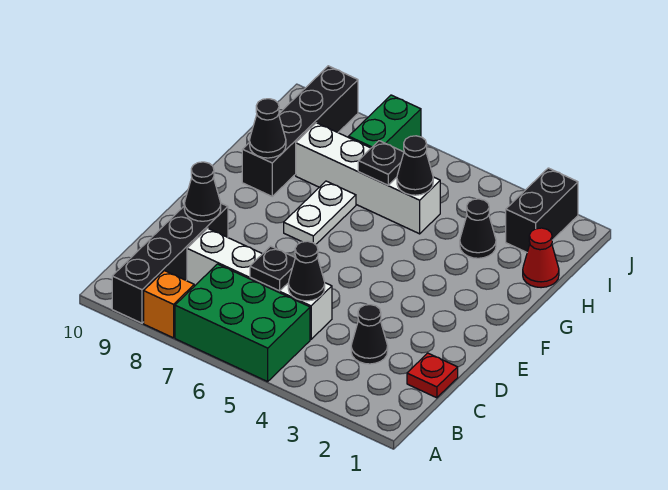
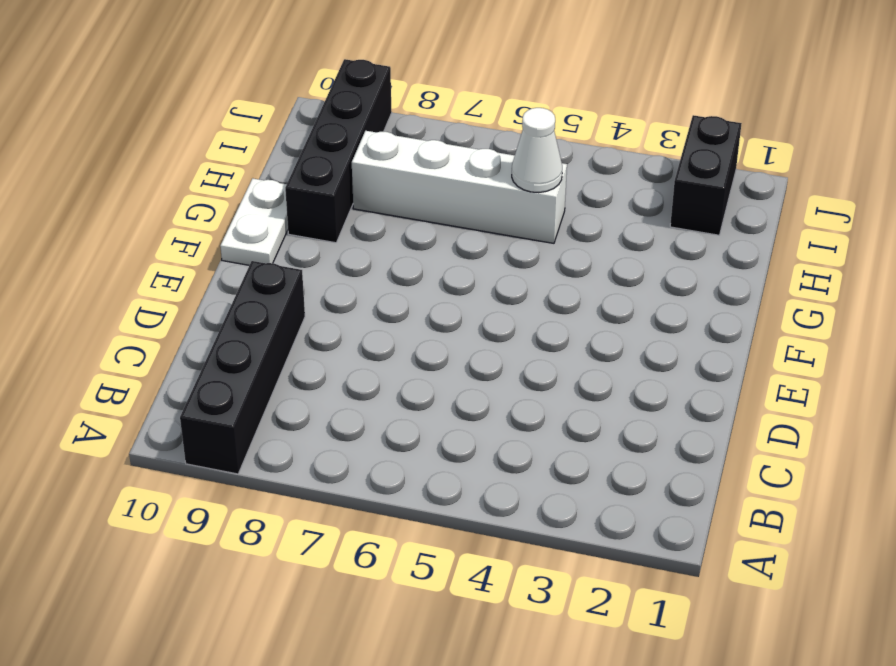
white 1x2 plate [220,178,288,265] -> white 1x2 plate moved to [284,181,356,245]
white 1x1 cone [512,108,562,193] -> black 1x1 cone [397,136,433,195]
none -> green 2x3 brick [175,264,310,382]
none -> orange 1x1 brick [144,271,194,338]
none -> red 1x1 plate [407,353,458,398]

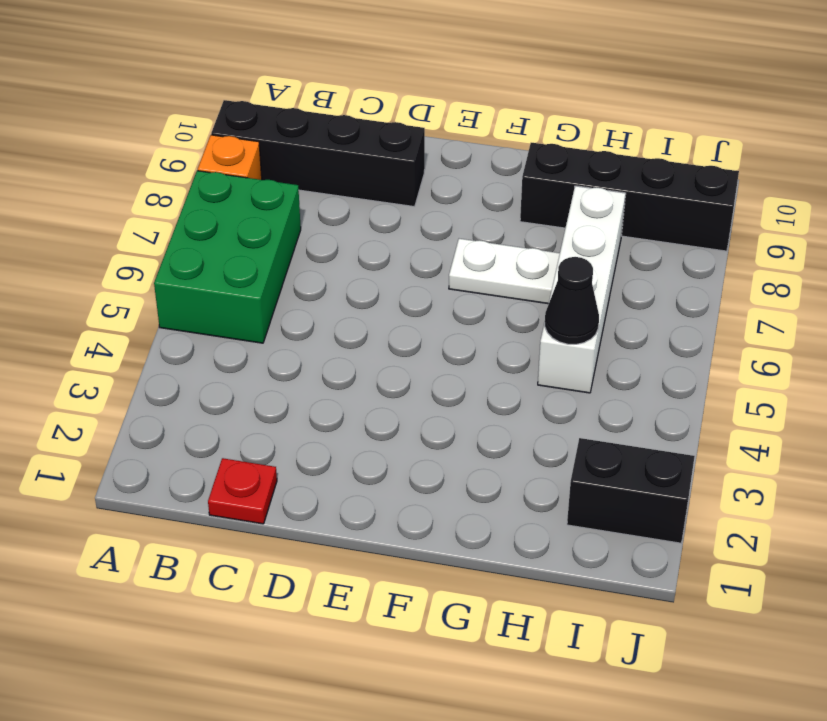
none -> black 1x1 cone [351,305,388,364]
none -> white 1x4 brick [187,228,332,339]
none -> red 1x1 cone [523,228,559,288]

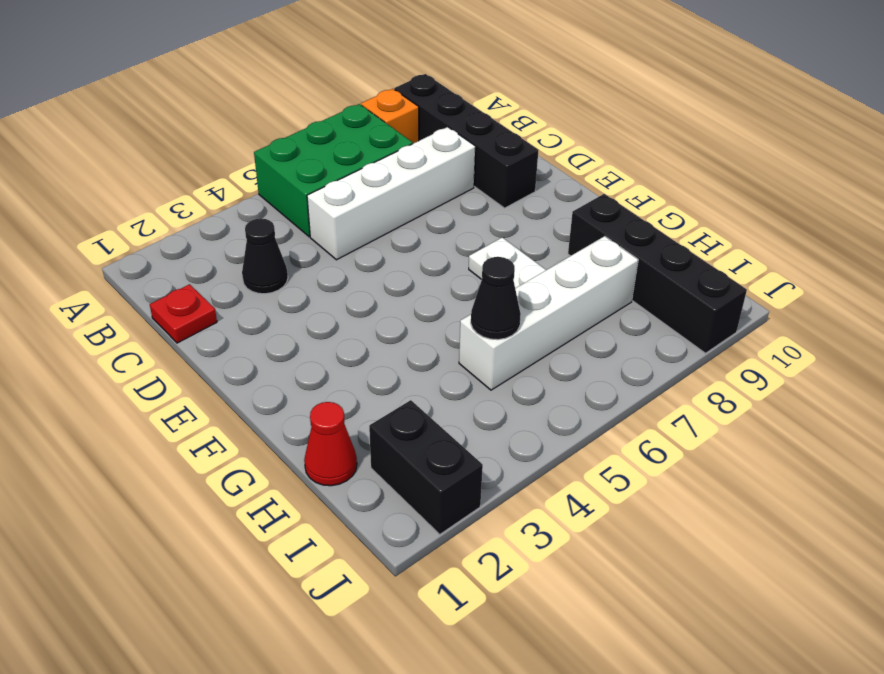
none -> black 1x1 cone [460,199,496,258]
none -> green 1x2 brick [349,95,421,152]
none -> black 1x1 cone [288,241,325,301]

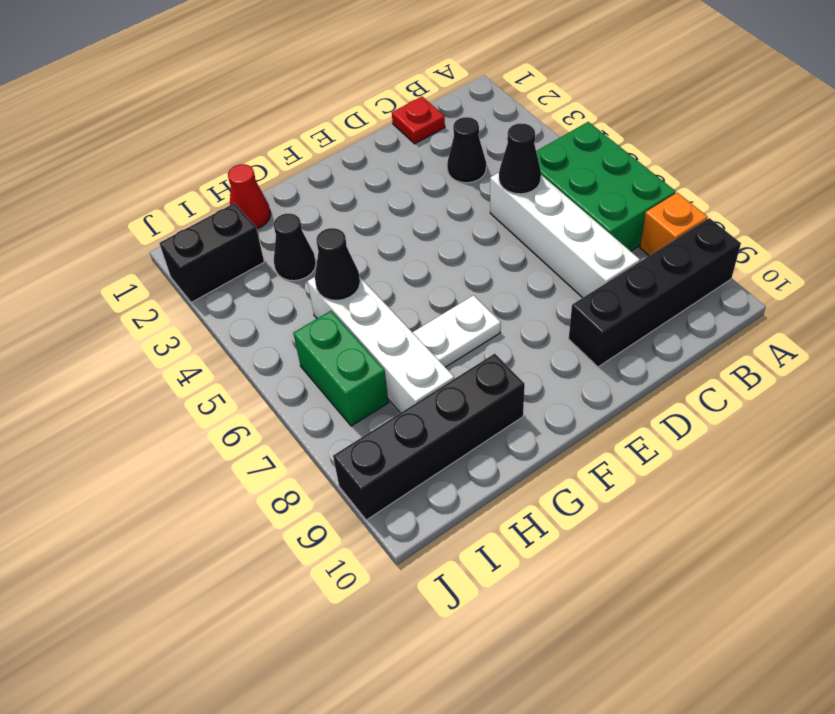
green 1x2 brick [293,311,389,426] -> green 1x2 brick turned to [349,95,421,152]
none -> black 1x1 plate [250,246,295,291]
none -> black 1x1 cone [184,162,221,221]
none -> black 1x1 cone [250,99,286,158]

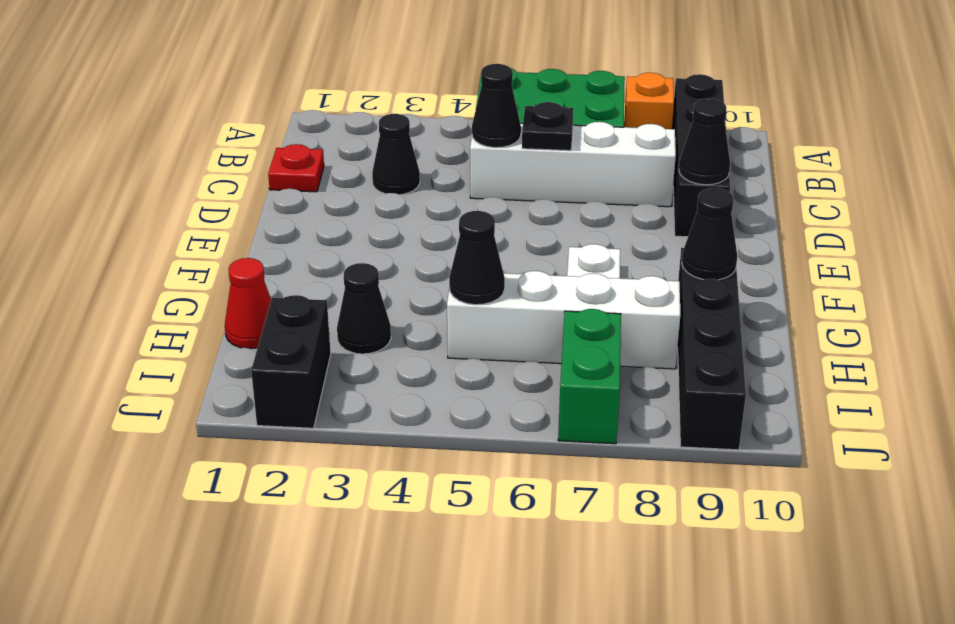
none -> black 1x1 plate [358,141,404,185]

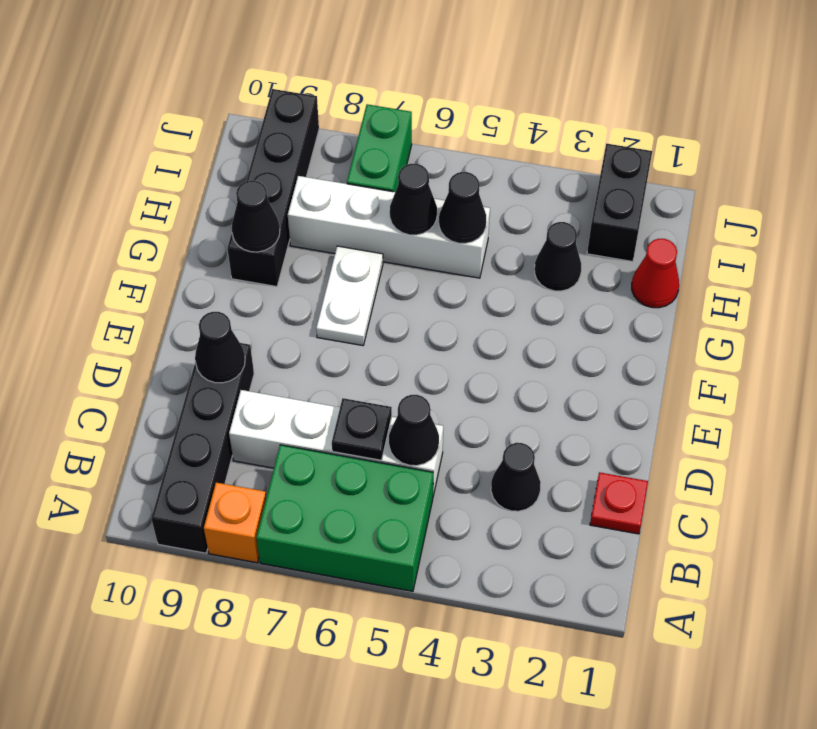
black 1x1 cone [390,164,437,235] -> black 1x1 plate [358,141,404,185]

